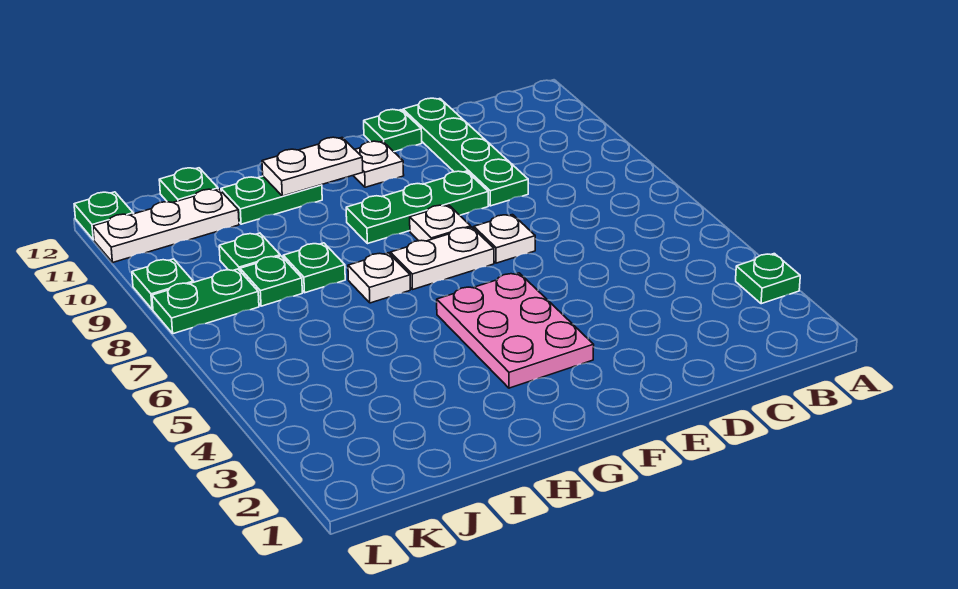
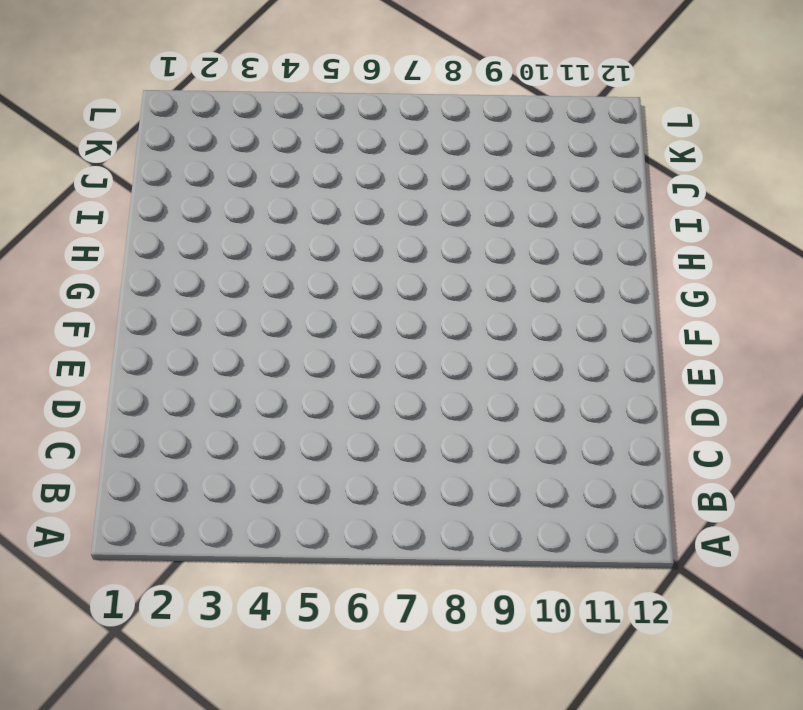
none -> green 1x1 plate [736,254,800,304]
none -> green 1x4 plate [403,98,528,206]
none -> white 1x1 plate [474,215,535,263]

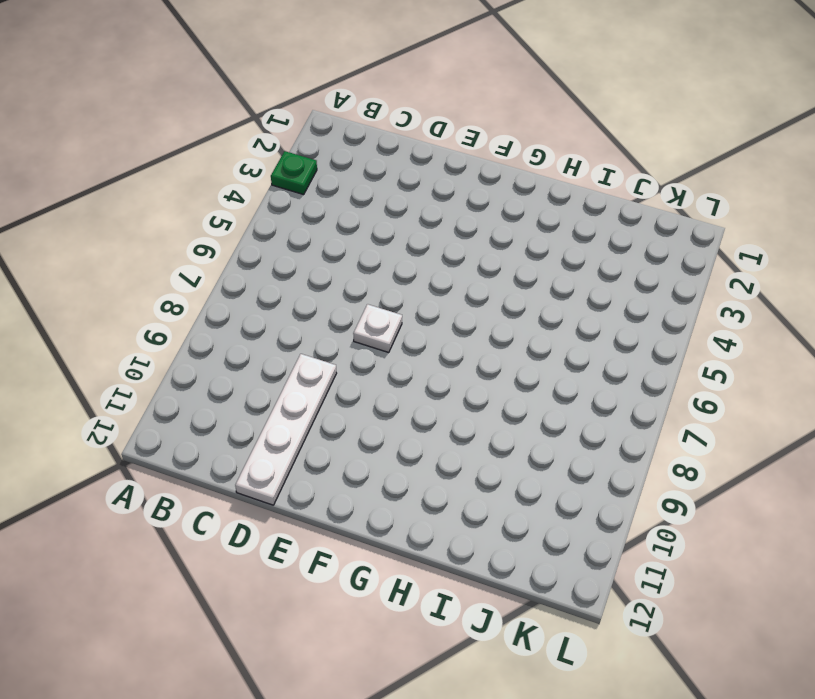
white 1x4 plate [235,354,337,505] -> green 1x4 plate [403,98,528,206]
none -> green 1x3 plate [346,171,488,244]
none -> green 1x1 plate [364,109,422,152]
none -> pink 2x3 plate [437,273,594,388]

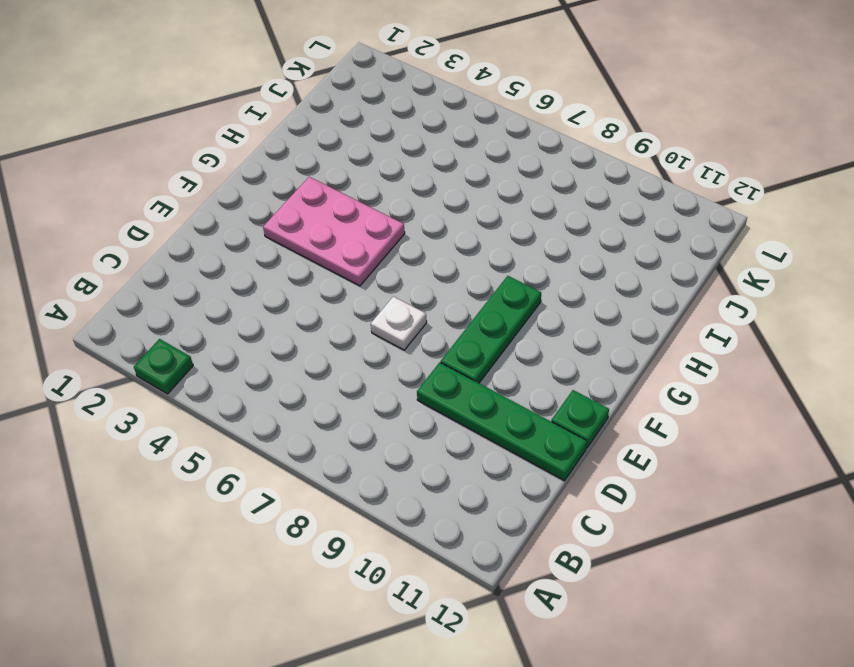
none -> white 1x2 plate [390,227,494,290]
none -> white 1x1 plate [410,205,471,241]
none -> white 1x1 plate [353,141,404,187]

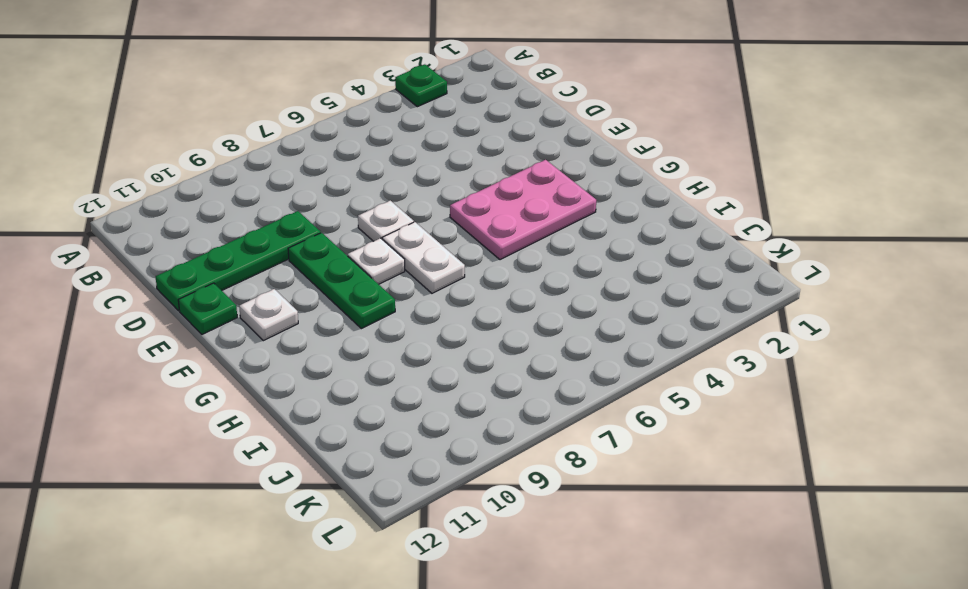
none -> white 1x1 plate [348,253,410,303]
none -> green 1x2 plate [221,176,322,224]
none -> green 1x1 plate [283,243,345,293]

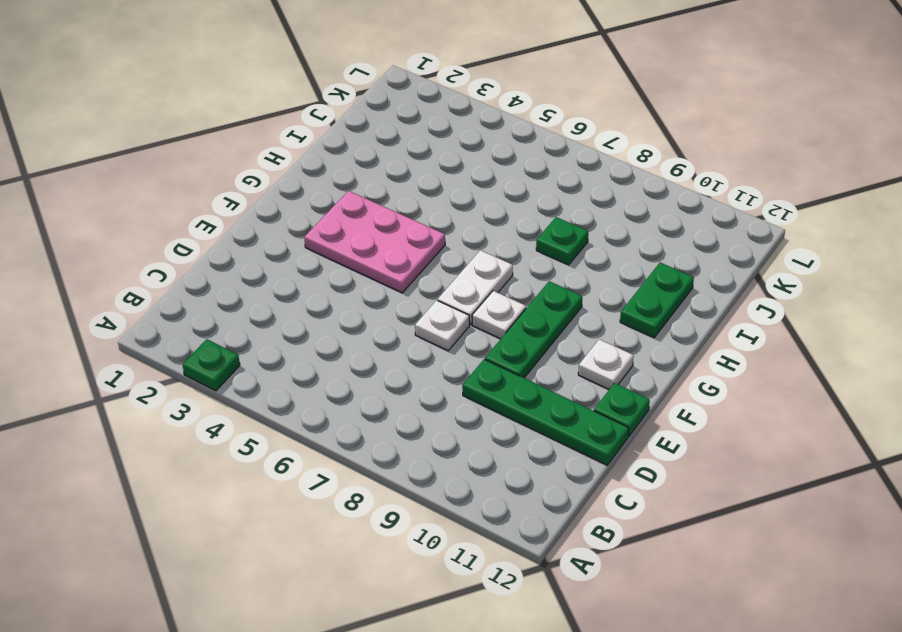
none -> white 1x1 plate [348,253,410,303]
none -> green 1x1 plate [240,256,302,306]
none -> green 1x1 plate [219,233,280,271]

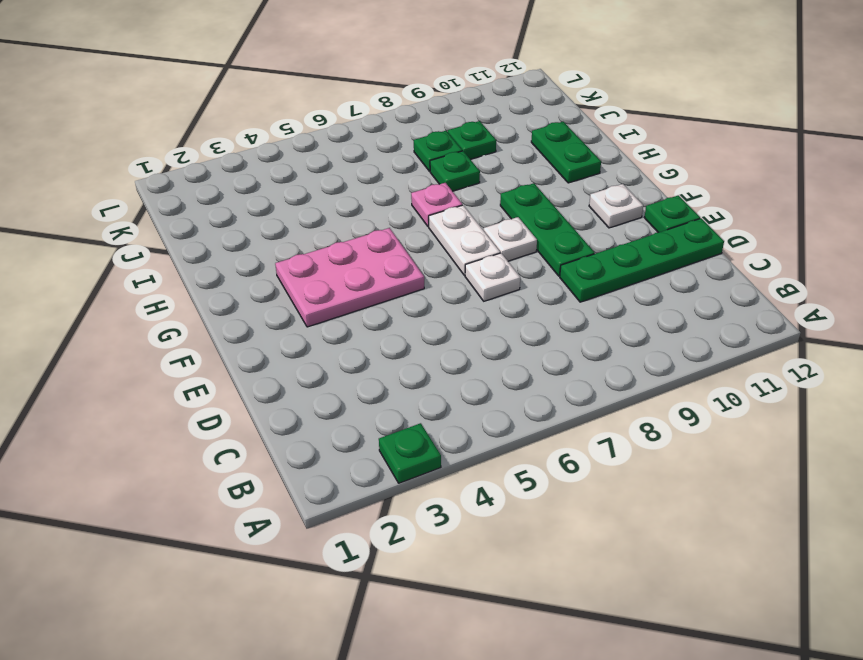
pink 1x1 plate [411,183,462,227] -> white 1x1 plate [348,253,410,303]
none -> white 1x3 plate [93,189,239,263]
none -> green 1x1 plate [159,168,218,203]
none -> green 1x2 plate [152,269,259,334]

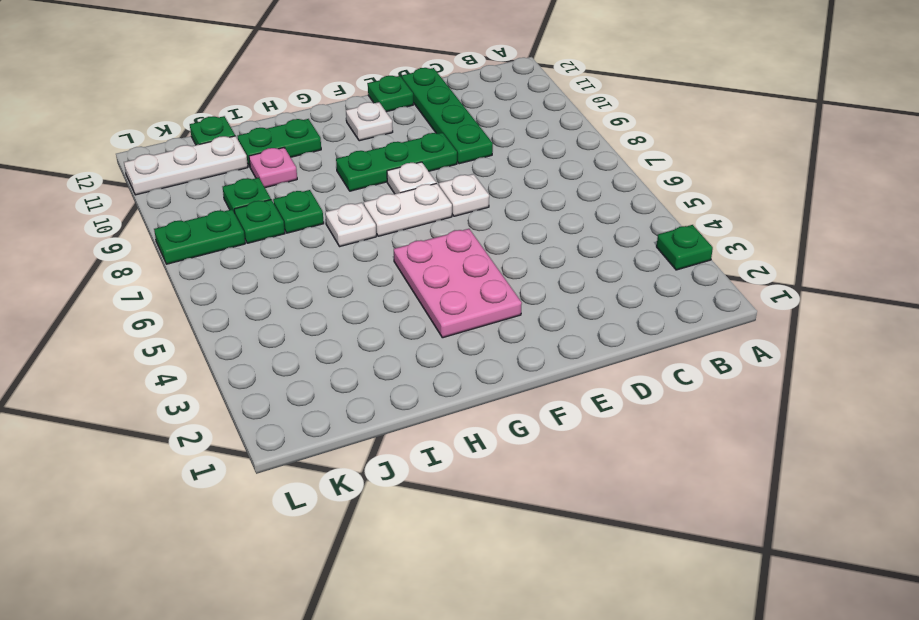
pink 1x1 plate [249,148,297,188] -> none
none -> green 1x1 plate [132,259,193,309]
none -> green 1x1 plate [74,192,133,240]
none -> white 1x2 plate [262,137,363,196]

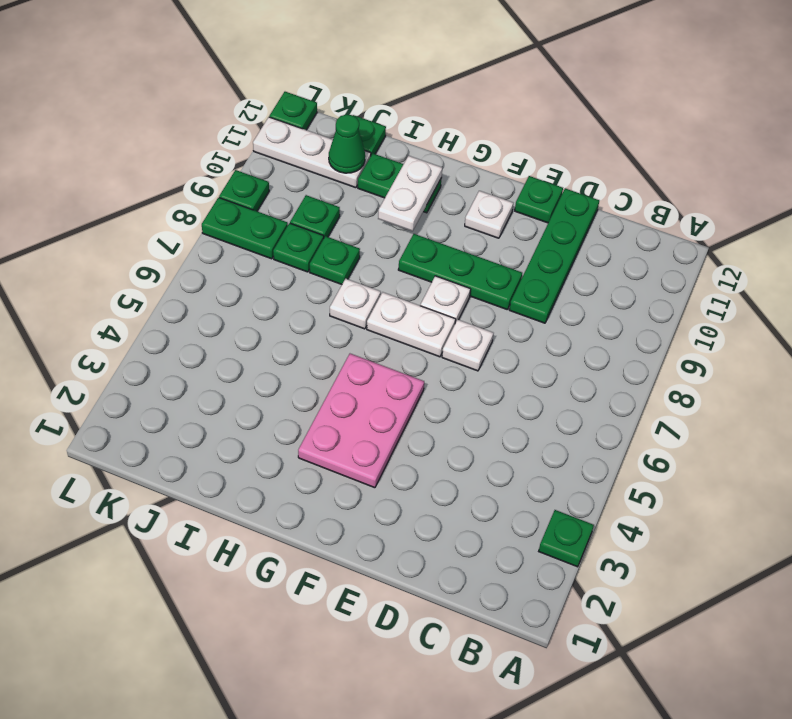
white 1x2 plate [378,156,442,231] -> white 1x2 plate turned to [262,137,363,196]
green 1x1 cone [329,114,365,173] -> none

